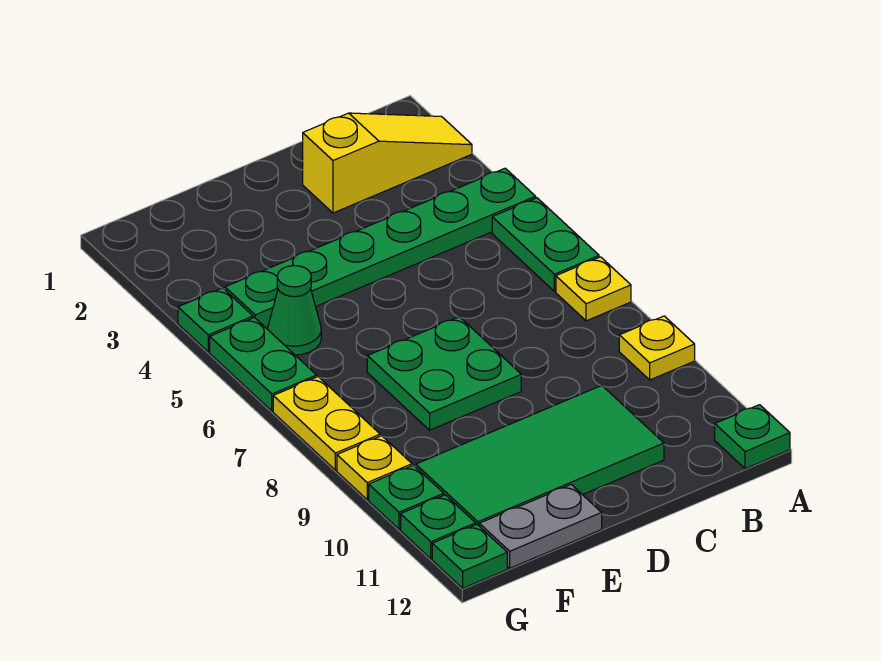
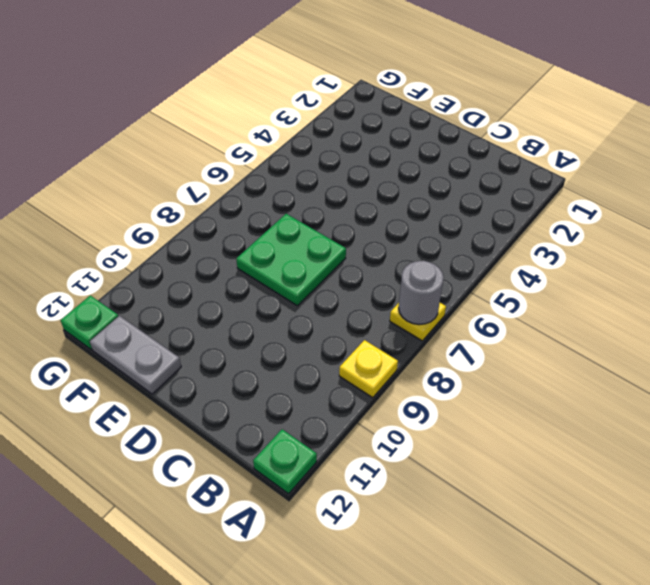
grey 1x1 round brick [399,261,444,325] -> none
none -> yellow 1x3 slope [303,113,472,213]
none -> green 1x6 plate [225,168,536,328]
none -> green 1x2 plate [492,198,599,291]

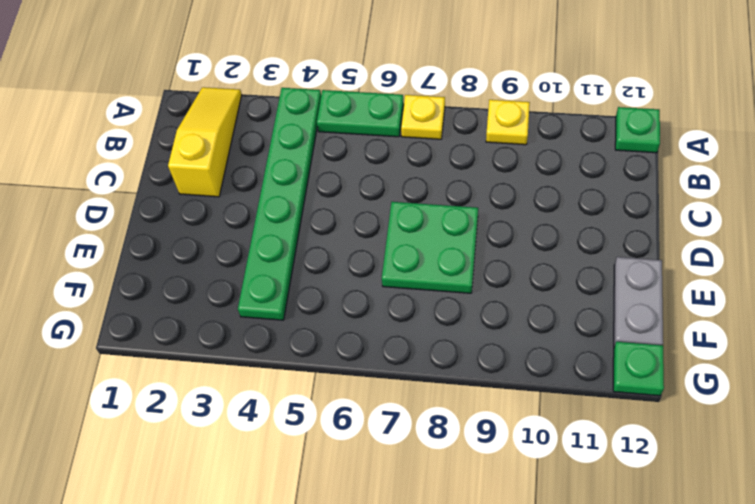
none -> green 2x4 tile [416,385,664,526]
none -> green 1x1 cone [267,266,321,355]
none -> green 1x1 plate [178,288,253,352]

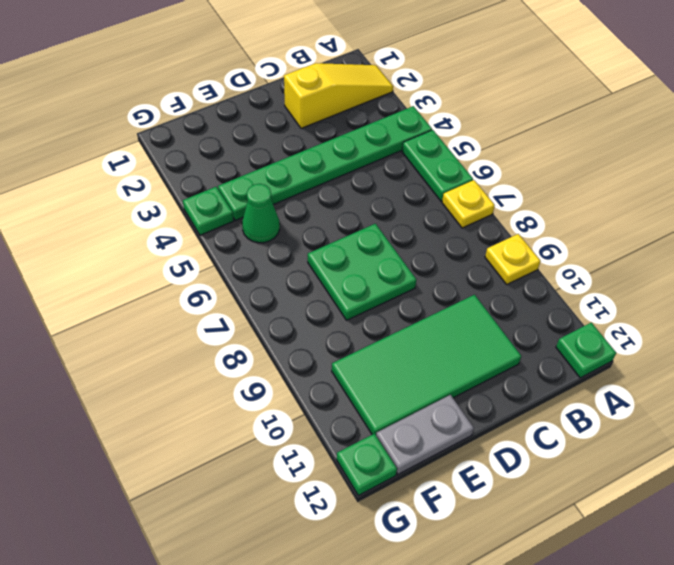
none -> green 1x2 plate [210,318,317,411]
none -> yellow 1x2 plate [273,377,380,470]
none -> yellow 1x1 plate [337,436,412,500]

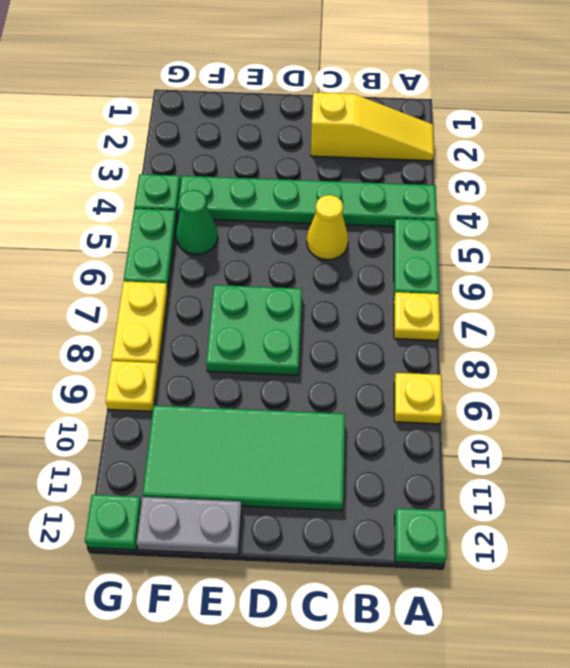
yellow 1x1 cone [307,195,348,260] -> none
none -> green 1x1 plate [369,465,444,529]
none -> green 1x1 plate [401,495,476,559]

